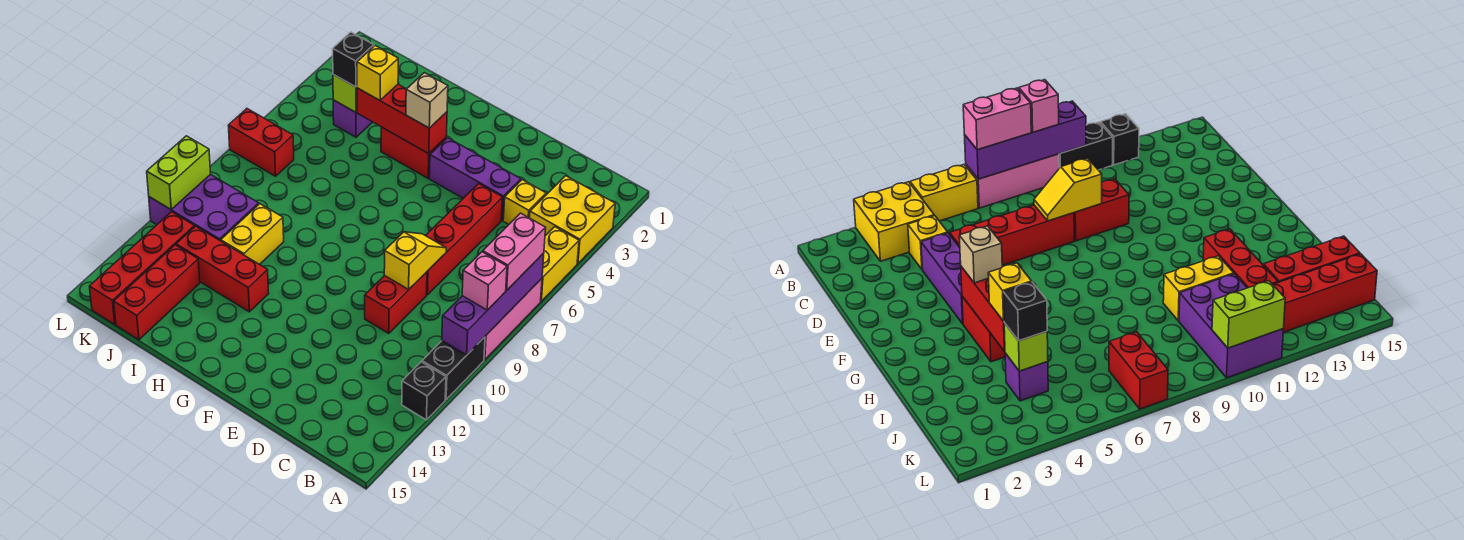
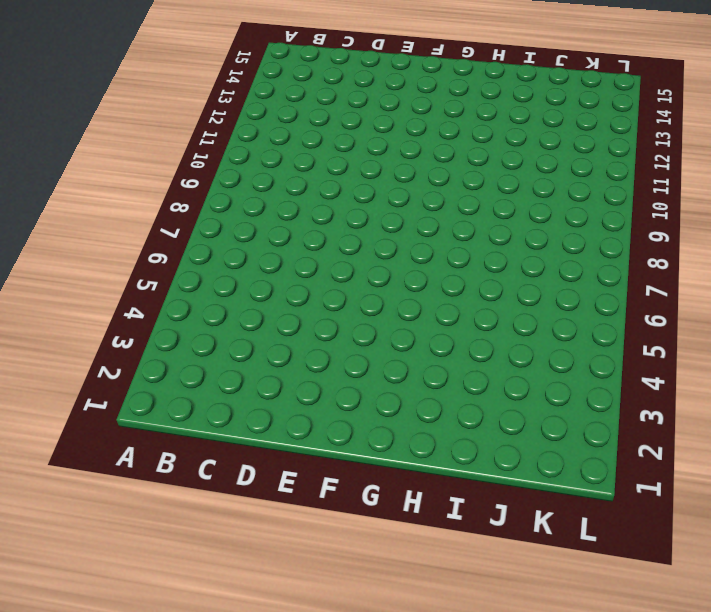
none -> yellow 2x2 brick [530,176,615,264]
none -> yellow 1x2 brick [541,227,579,301]
none -> pink 1x3 brick [484,279,542,360]

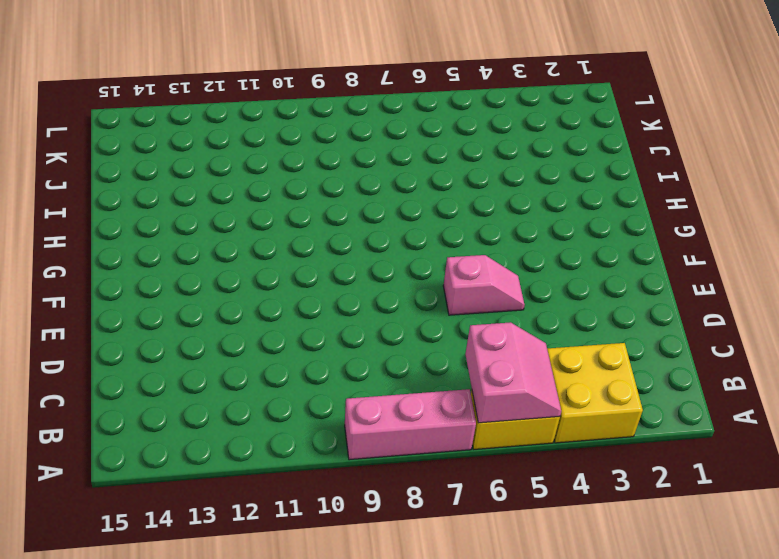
pink 2x2 slope [465,322,561,423] -> none
pink 1x2 slope [443,255,525,315] -> none
none -> black 1x2 brick [422,337,485,399]
none -> black 1x1 brick [402,362,446,420]
none -> yellow 1x1 brick [503,180,546,224]

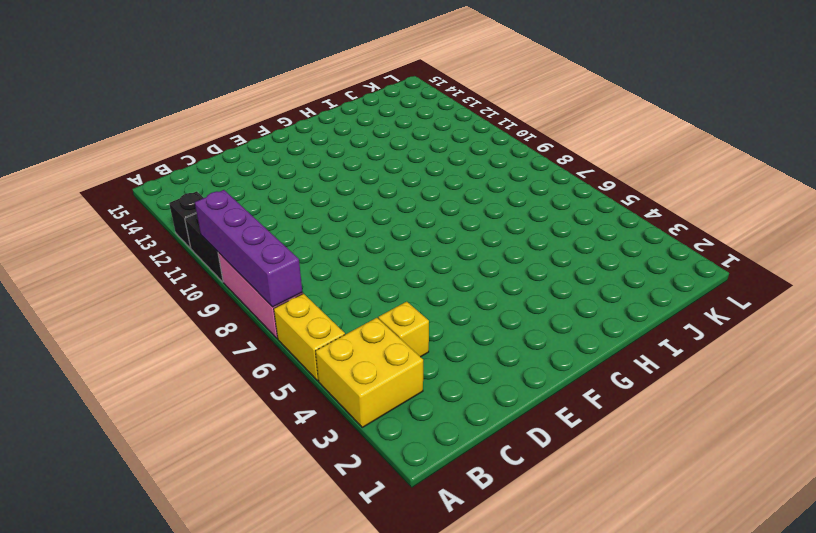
none -> purple 1x3 brick [429,138,521,220]
none -> red 1x4 brick [426,184,503,295]
none -> red 1x2 brick [365,272,427,333]

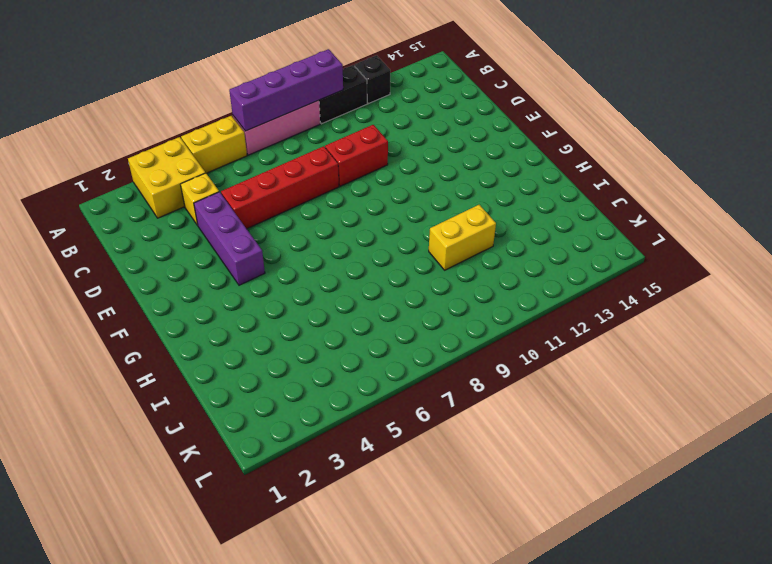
none -> red 1x2 brick [381,127,446,178]
none -> red 1x3 brick [176,226,269,312]
none -> purple 1x1 brick [333,100,372,137]

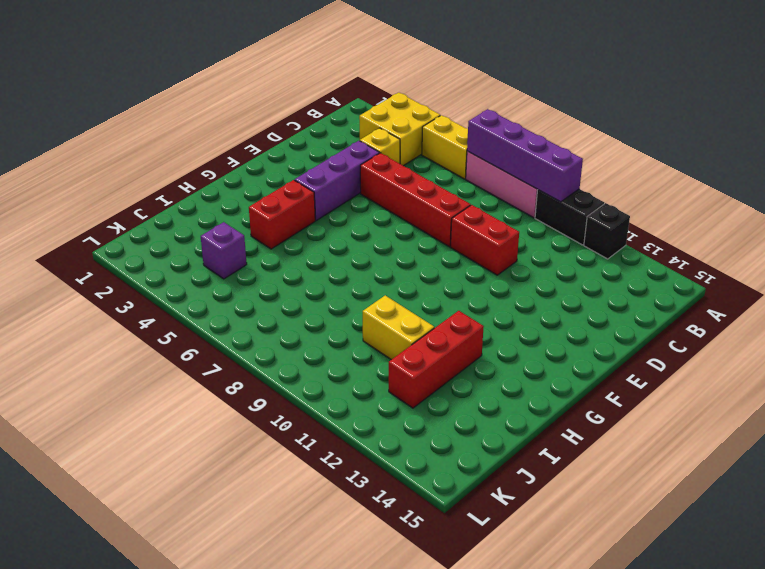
none -> purple 2x3 brick [149,174,259,241]
none -> red 1x3 brick [114,245,200,340]
none -> red 1x2 brick [228,109,294,176]

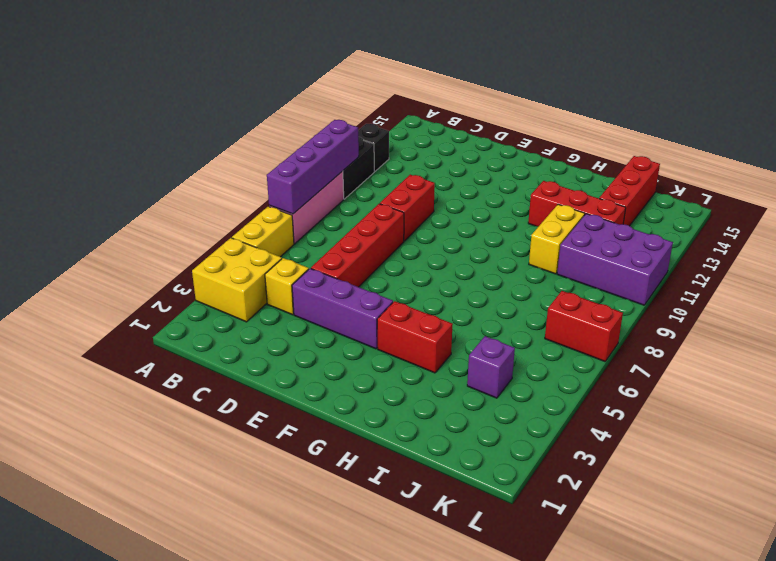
none -> red 1x4 brick [89,212,194,324]
none -> yellow 1x2 slope [384,232,446,289]
none -> red 1x3 brick [357,84,447,153]

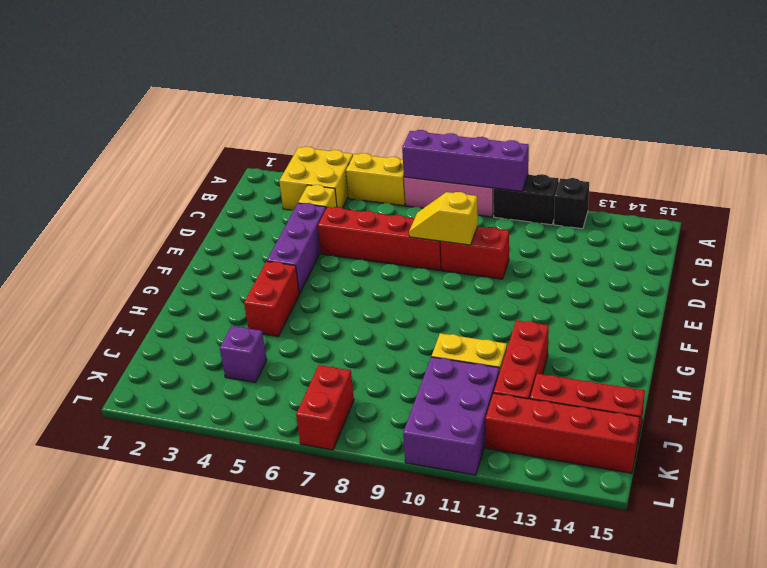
none -> red 1x3 brick [357,84,447,153]
none -> lime 1x1 brick [333,75,357,112]
none -> lime 1x2 brick [147,136,211,209]

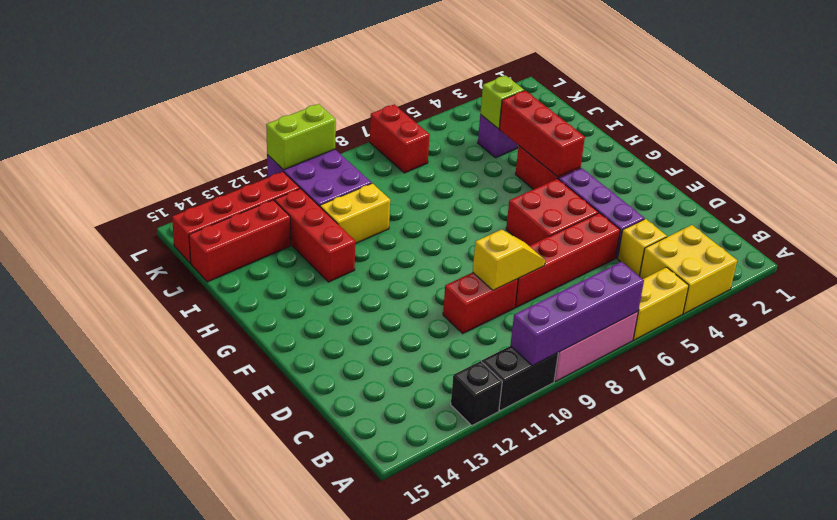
red 2x2 brick [506,179,598,246] -> none
none -> pink 1x2 brick [483,213,546,290]
none -> pink 1x1 brick [462,252,507,310]
none -> tan 1x1 brick [406,73,448,128]

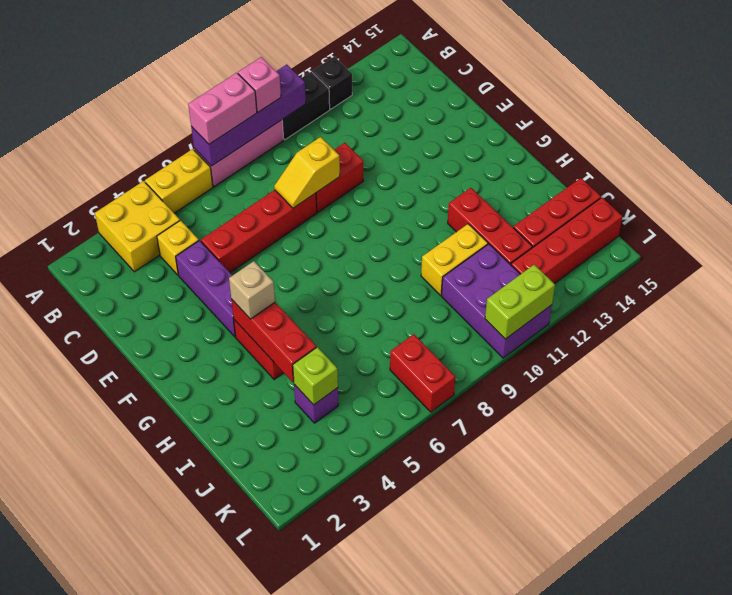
none -> yellow 1x1 brick [357,46,398,100]
none -> black 1x1 brick [333,32,374,87]

